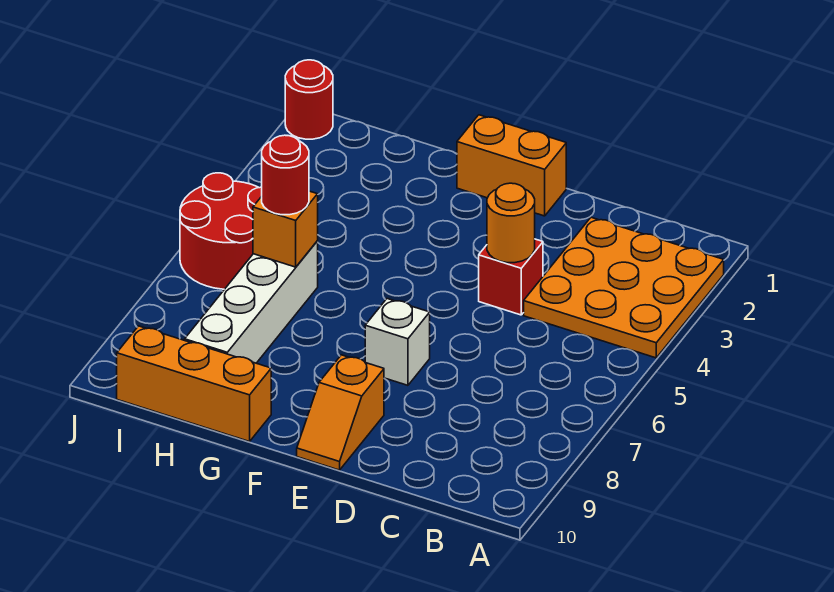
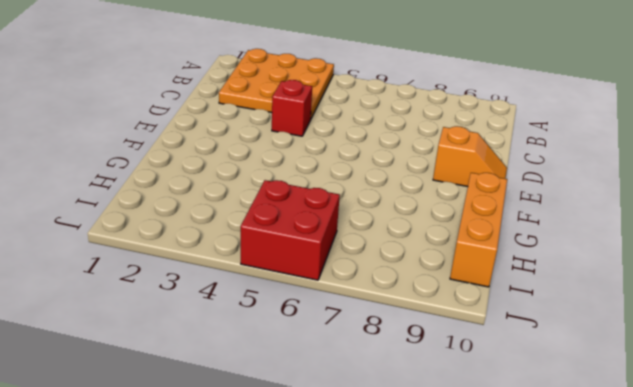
red 2x2 brick [241,180,340,280] -> red 2x2 round brick [180,173,262,289]
none -> orange 1x2 brick [457,115,566,216]
none -> white 1x1 brick [365,299,430,385]
none -> white 1x4 brick [185,241,318,363]

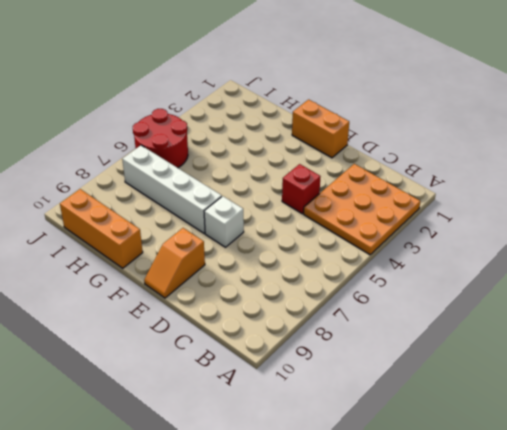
white 1x4 brick [122,145,222,233] -> white 1x4 brick turned to [185,241,318,363]
none -> red 1x1 round brick [285,60,333,139]
none -> orange 1x1 round brick [487,183,535,263]
none -> orange 1x1 brick [253,191,318,267]

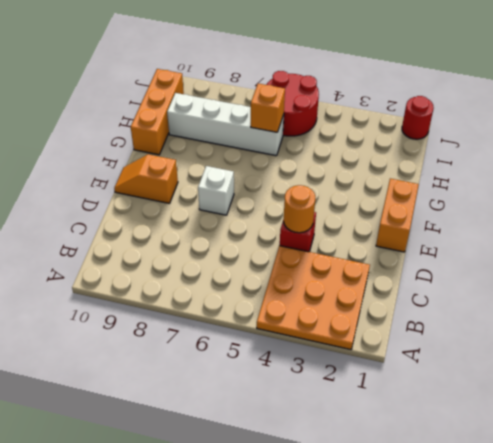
none -> red 1x1 round brick [262,135,309,215]

